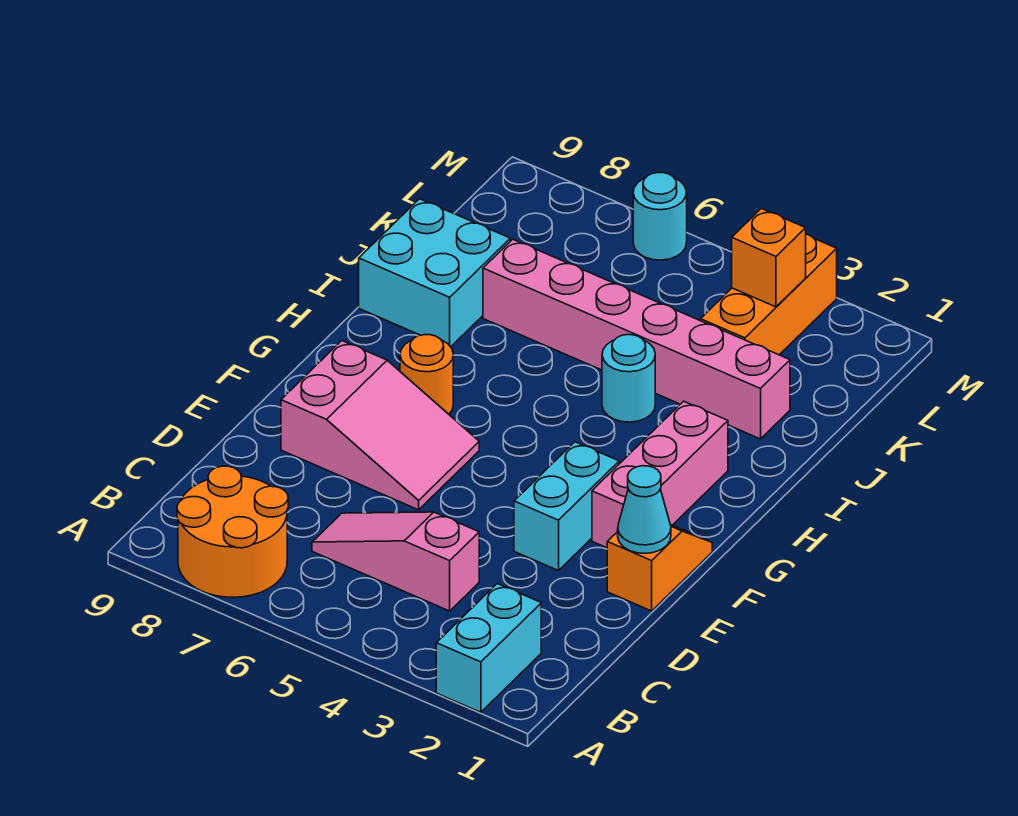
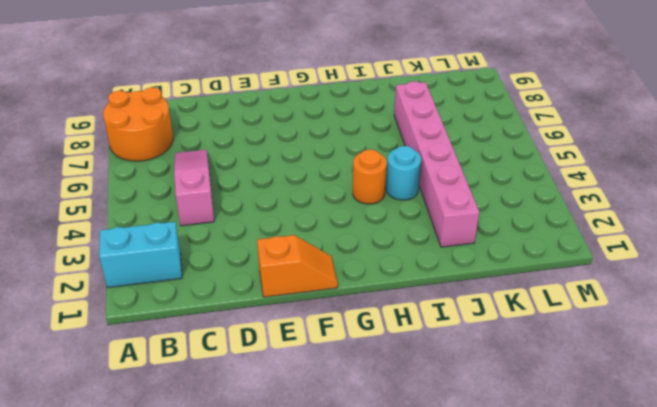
orange 1x1 round brick [353,150,387,204] -> orange 1x1 round brick moved to [400,335,453,414]
none -> cyan 1x2 brick [514,442,619,571]
none -> pink 2x3 slope [281,341,479,510]
none -> pink 1x3 brick [592,401,728,548]

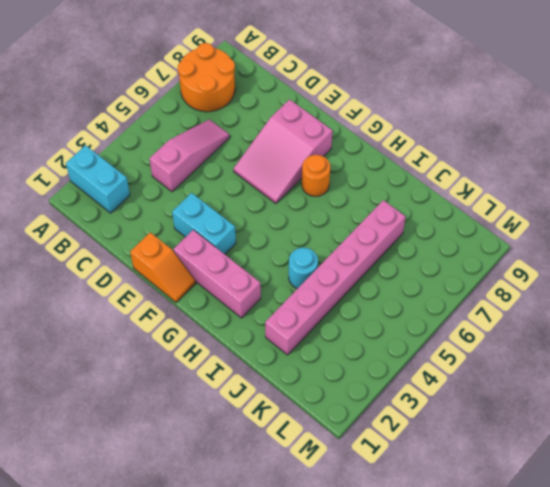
none -> cyan 2x2 brick [359,199,510,347]
none -> orange 1x3 brick [701,234,837,355]
none -> cyan 1x1 round brick [633,173,687,260]

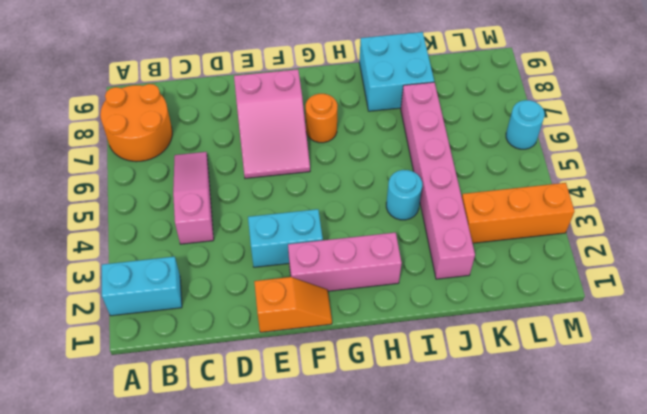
none -> cyan 1x1 cone [618,466,671,554]
none -> orange 1x1 brick [732,209,806,307]

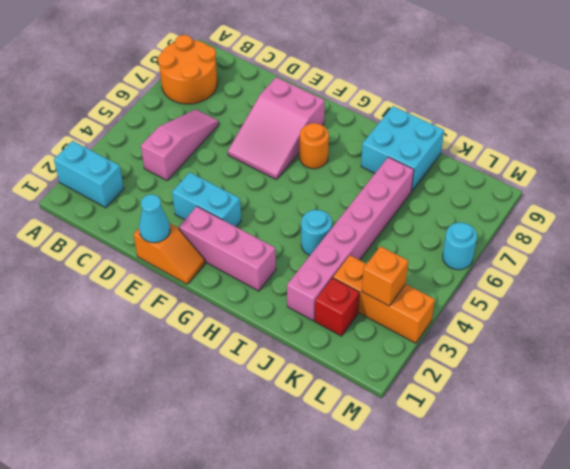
red 1x1 brick [315,278,359,336] -> none

